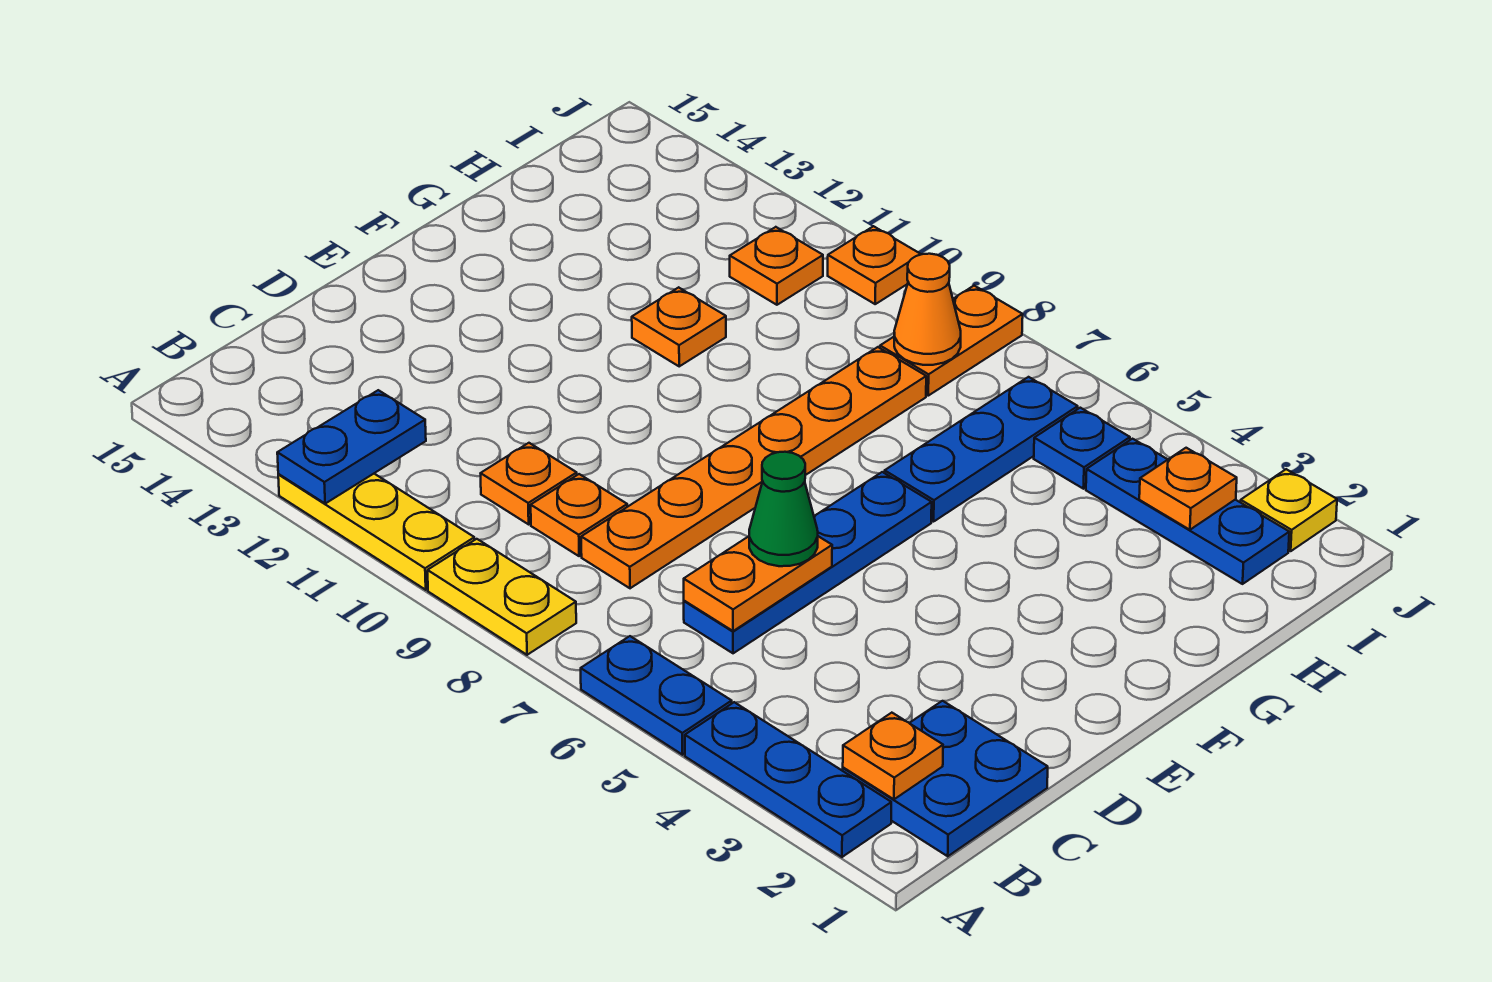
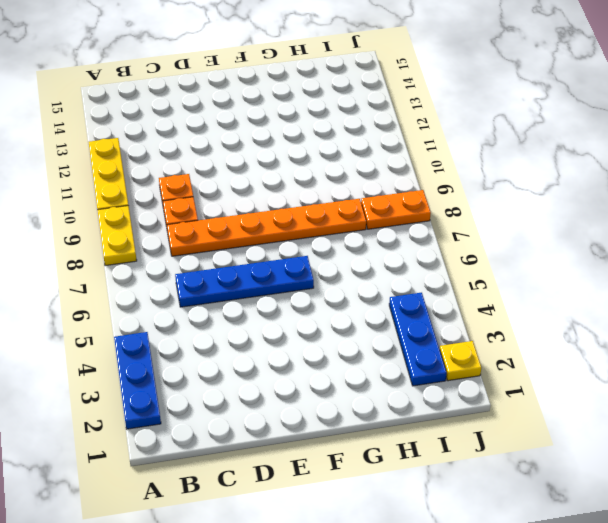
none -> blue 1x2 plate [581,636,732,755]
none -> blue 2x2 plate [843,701,1048,856]
none -> blue 1x3 plate [885,377,1078,522]

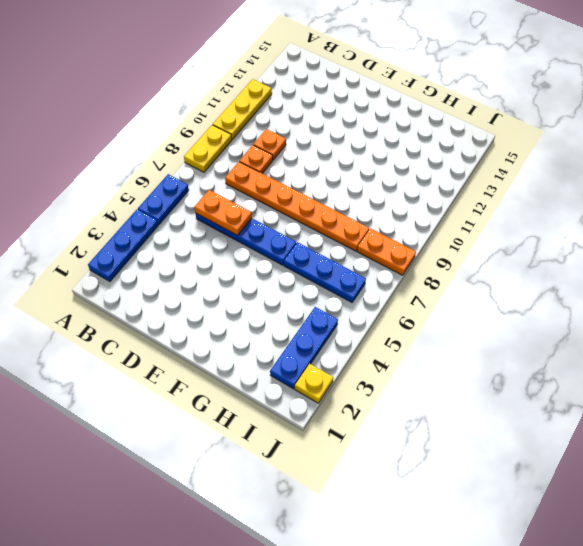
none -> blue 2x2 plate [843,701,1048,856]
none -> orange 1x1 plate [632,287,726,366]
none -> blue 1x1 plate [1034,408,1130,489]

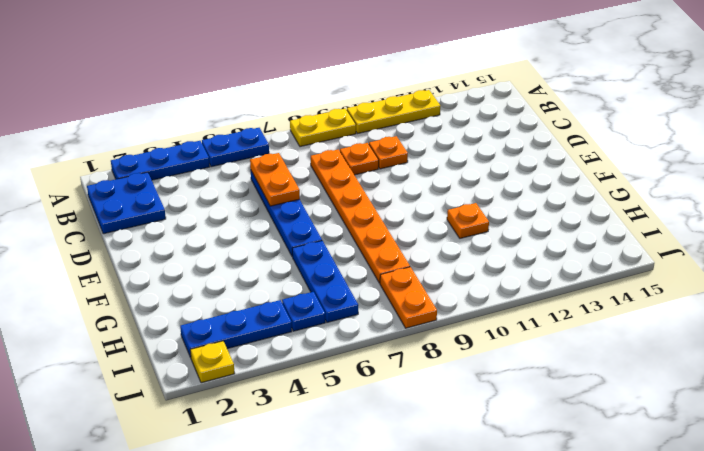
none -> orange 1x1 plate [730,227,823,305]
none -> orange 1x1 plate [828,226,921,304]
none -> blue 1x2 plate [277,390,426,503]

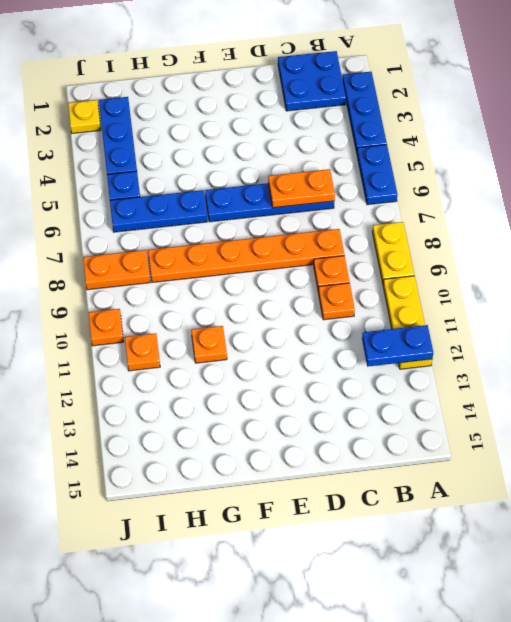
none -> orange 1x1 plate [843,713,943,799]
none -> orange 1x1 plate [1139,448,1237,530]
none -> orange 1x1 cone [894,254,961,365]

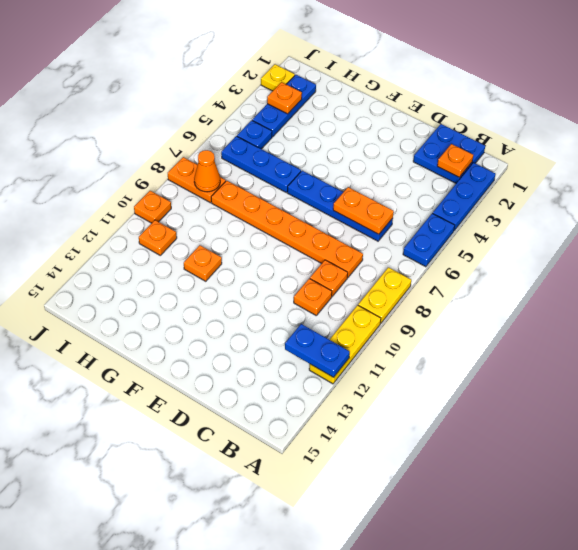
none -> green 1x1 cone [749,452,818,566]

